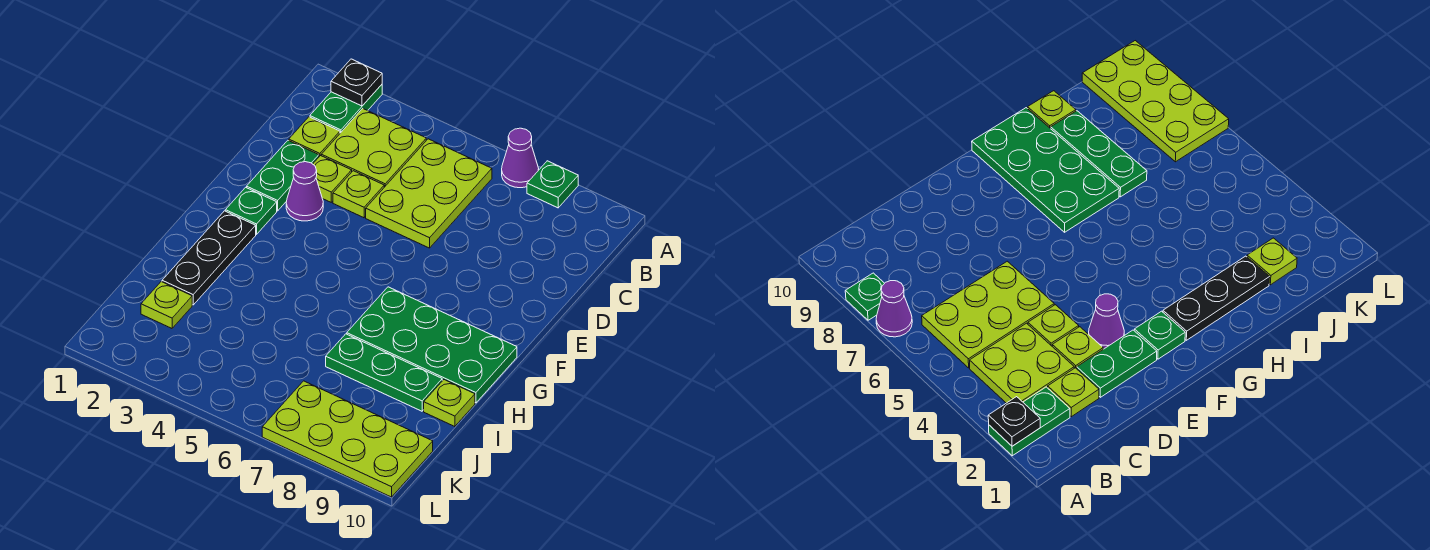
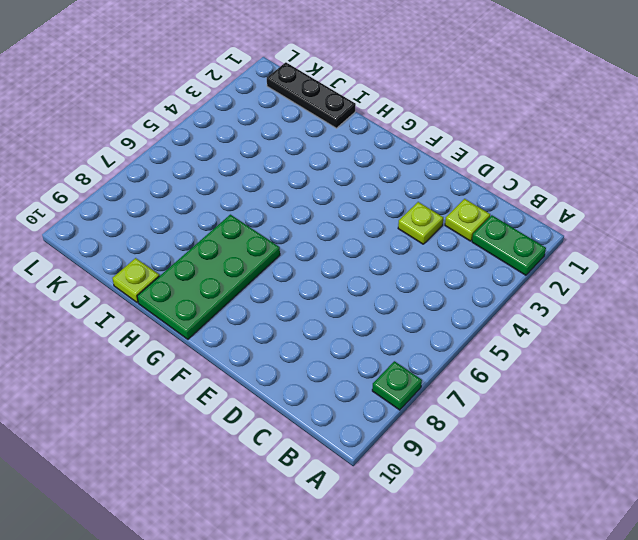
black 1x3 plate [267,62,356,128] -> black 1x3 plate moved to [162,211,256,305]
none -> purple 1x1 cone [502,128,539,188]
none -> lime 2x2 plate [321,109,426,187]
none -> lime 2x3 plate [366,139,492,248]

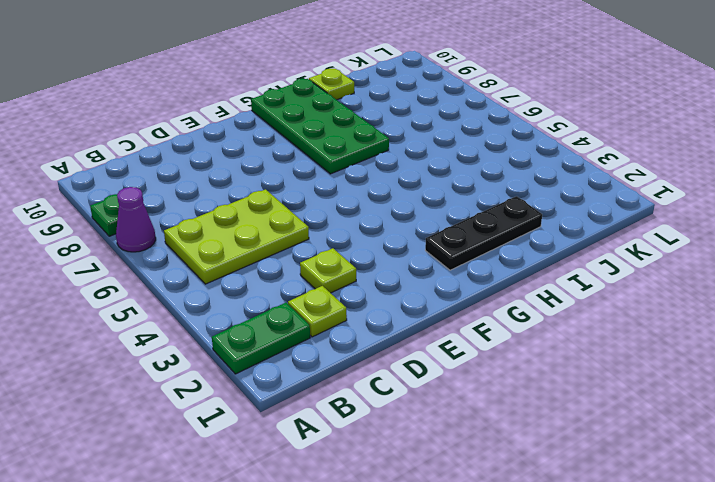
none -> lime 2x2 plate [321,109,426,187]
none -> green 1x2 plate [247,140,319,211]
none -> lime 1x1 plate [333,171,384,218]

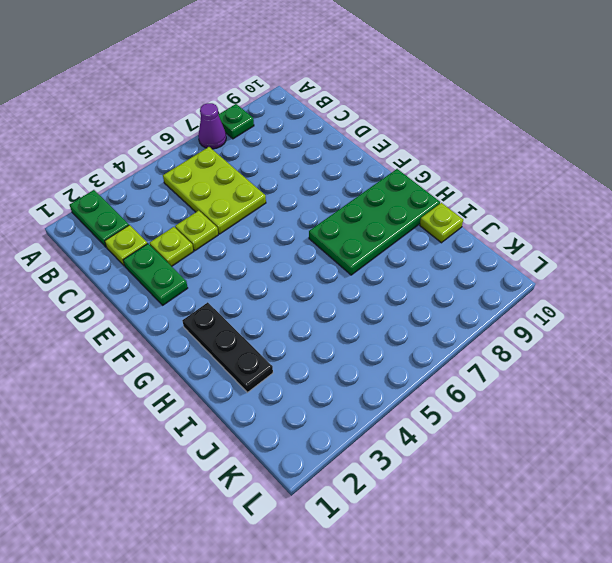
none -> lime 2x2 plate [321,109,426,187]
none -> purple 1x1 cone [286,162,323,221]
none -> green 1x1 plate [225,187,277,234]

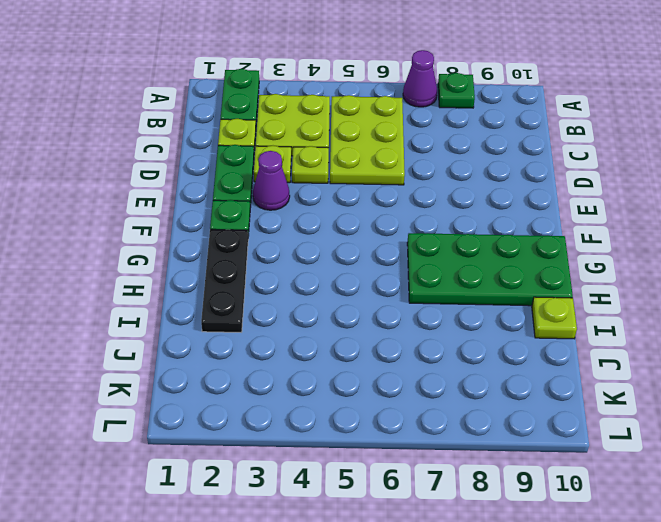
none -> green 1x3 plate [326,334,442,411]
none -> lime 1x1 plate [141,282,192,328]
none -> lime 2x4 plate [262,381,433,497]

